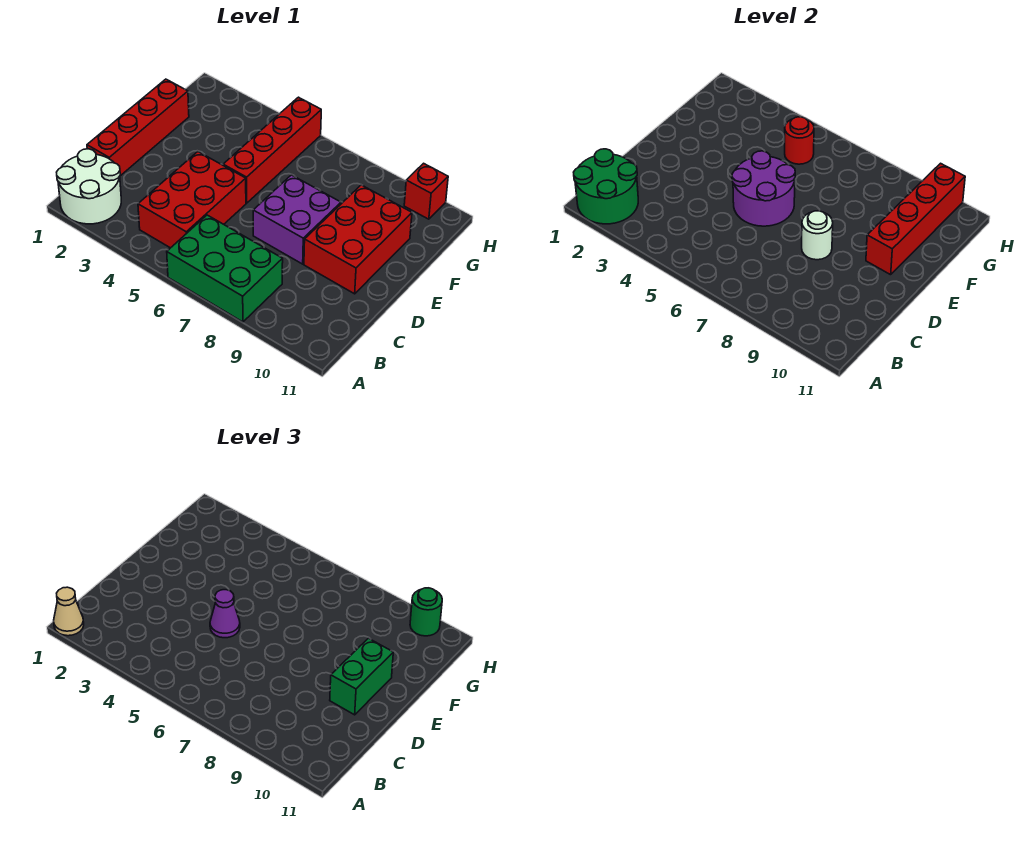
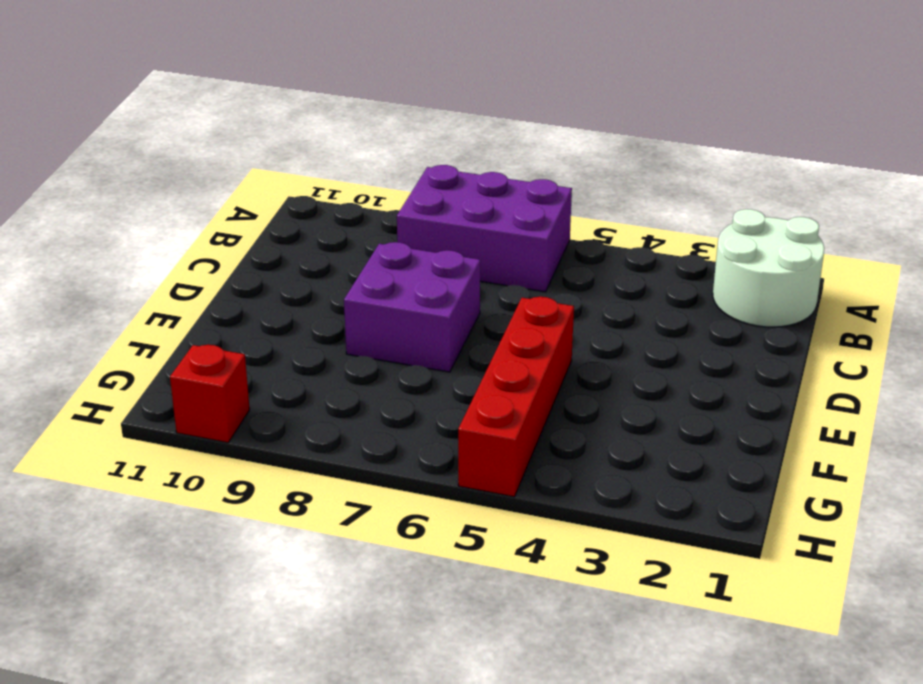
purple 2x3 brick [397,165,572,292] -> green 2x3 brick [167,215,283,322]
none -> red 2x3 brick [138,152,246,248]
none -> red 1x4 brick [87,79,189,176]
none -> red 2x3 brick [304,185,412,294]

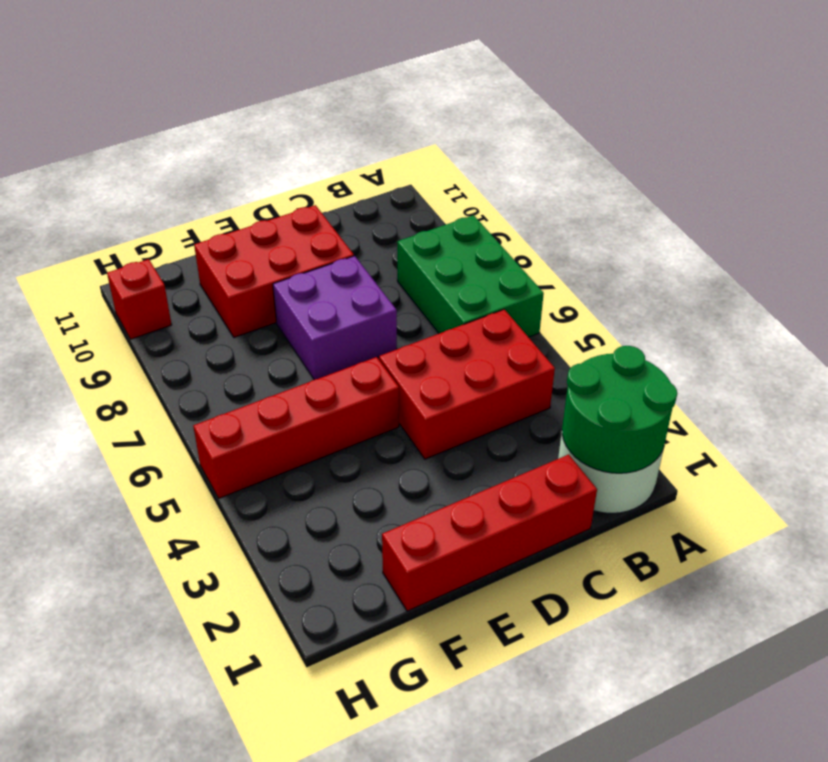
none -> purple 2x2 round brick [732,151,795,226]
none -> white 1x1 round brick [802,211,833,260]
none -> red 1x4 brick [866,163,965,275]

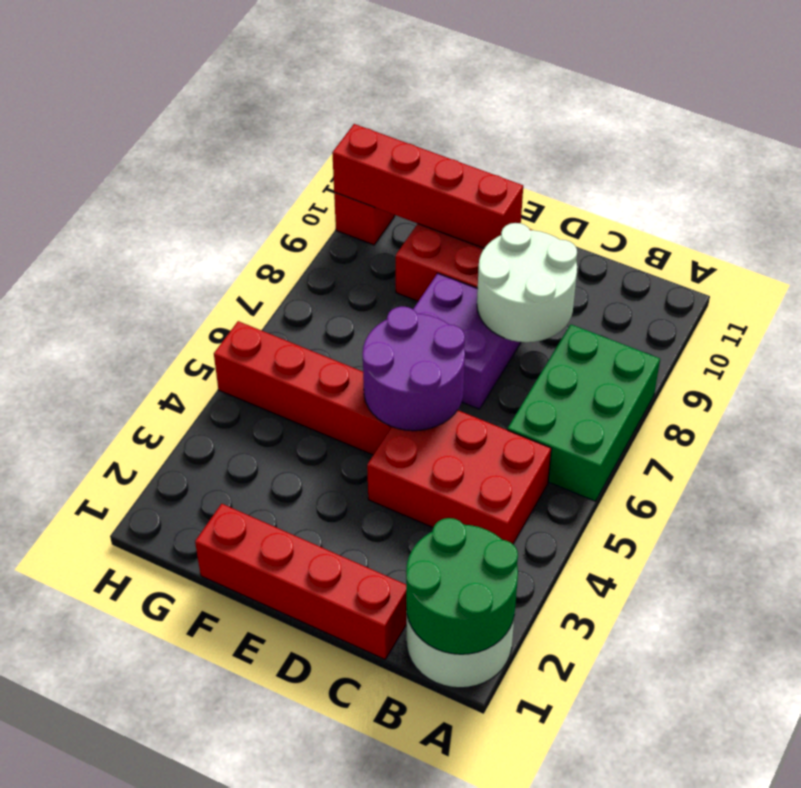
white 2x2 round brick [477,223,577,342] -> white 1x1 round brick [802,211,833,260]
none -> red 1x1 round brick [785,117,814,164]
none -> tan 1x1 cone [54,587,84,636]
none -> purple 1x1 cone [210,590,240,638]

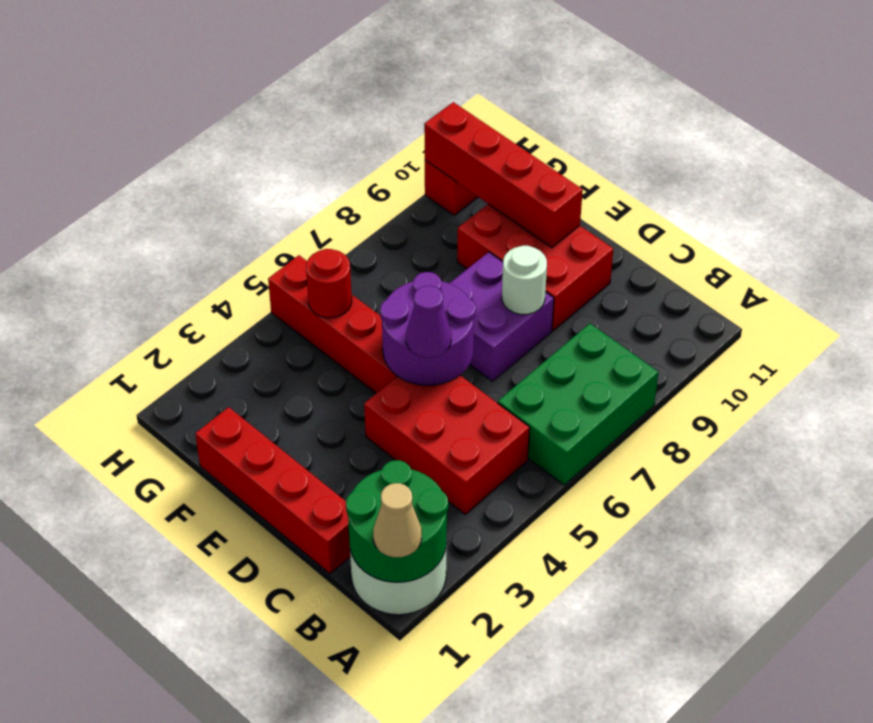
none -> green 1x2 brick [330,638,393,715]
none -> green 1x1 round brick [410,588,442,636]

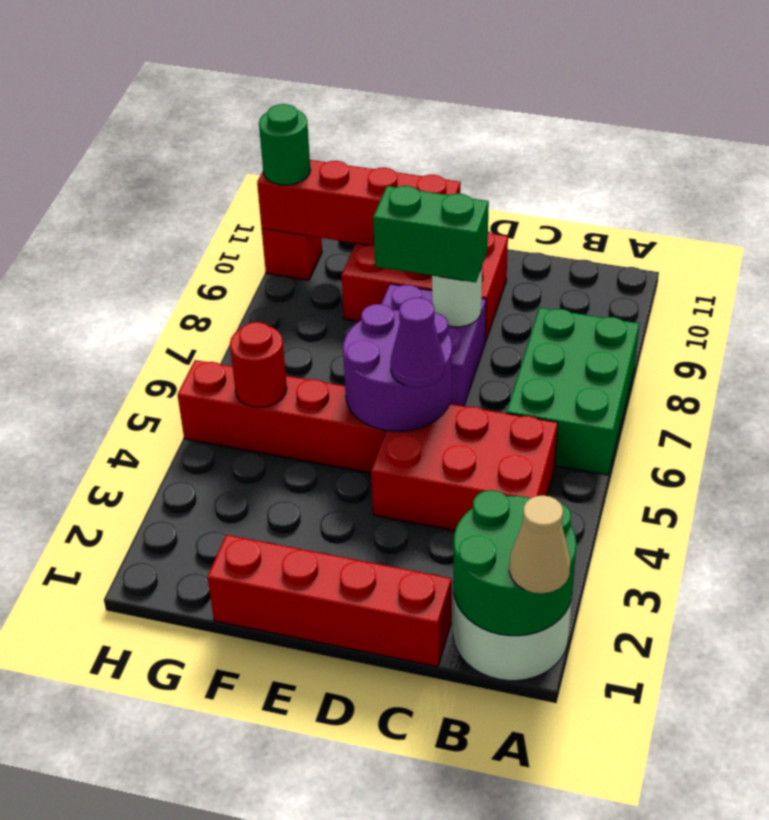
green 1x2 brick [373,186,489,282] -> green 1x2 brick moved to [330,638,393,715]

